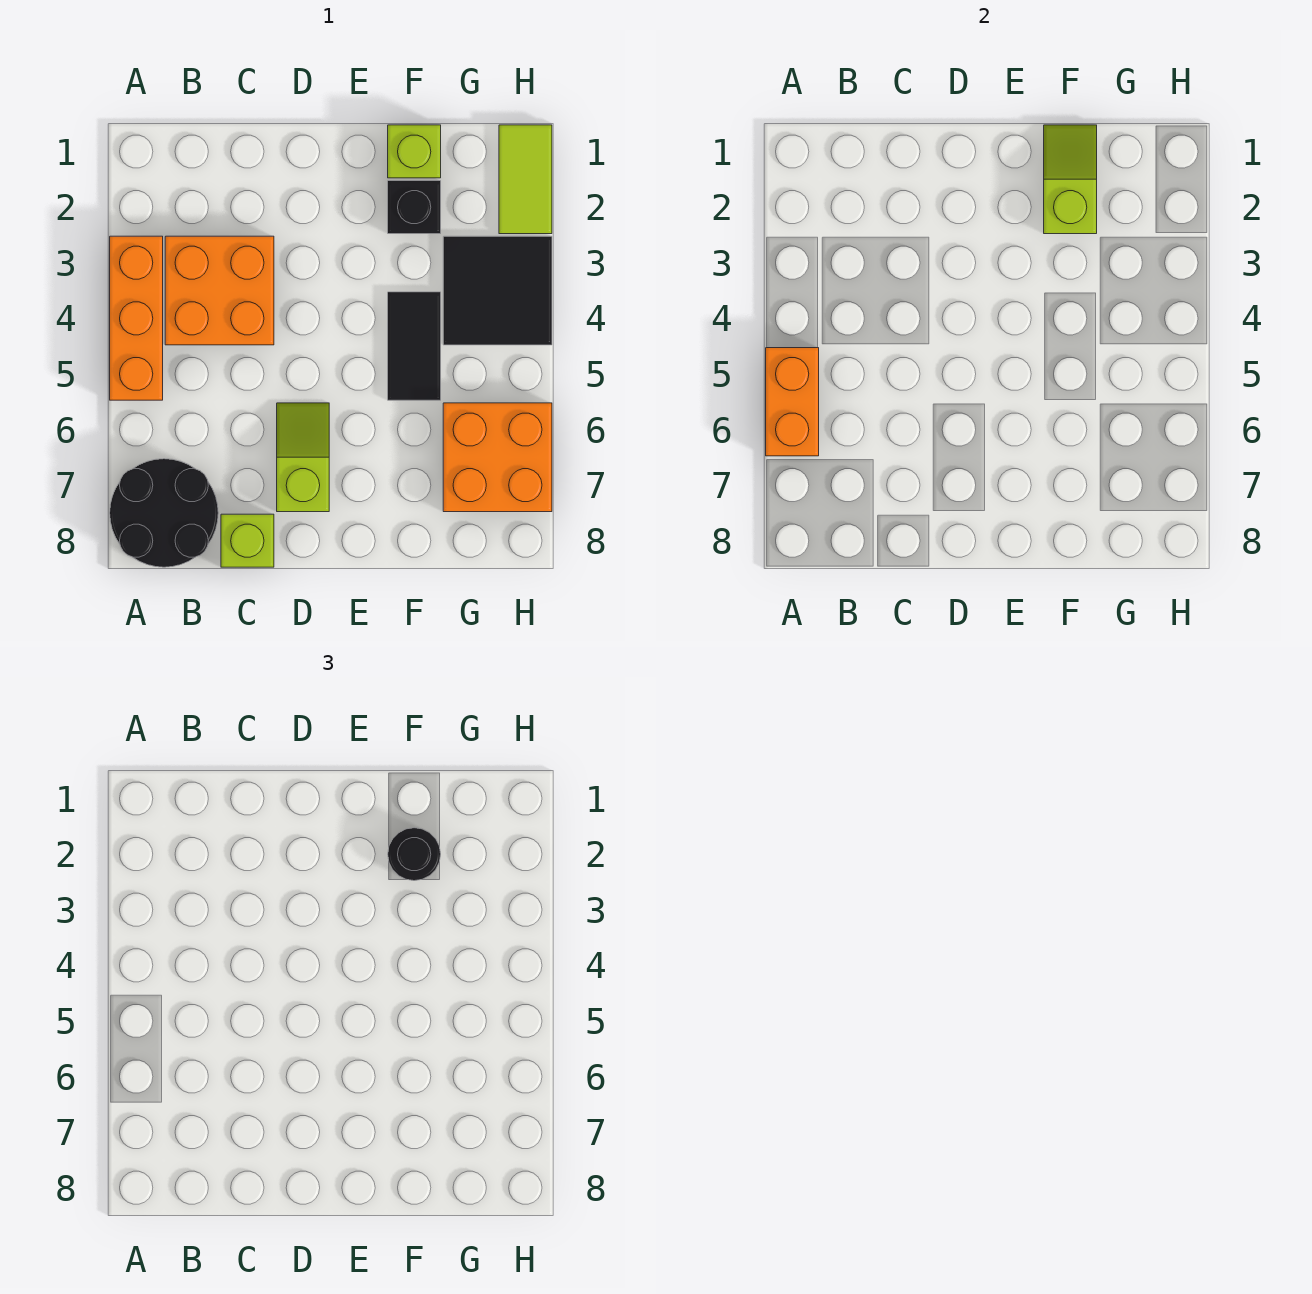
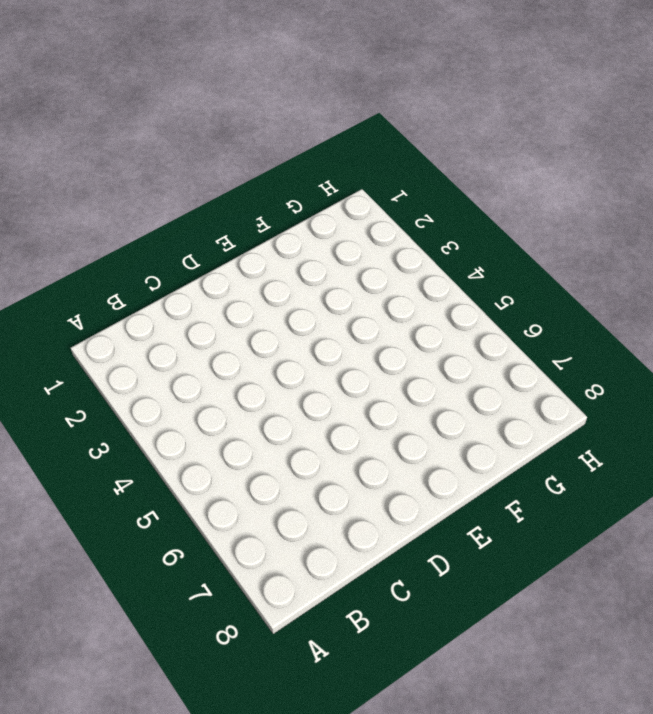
none -> orange 1x3 brick [110,236,163,400]
none -> black 2x2 round brick [110,459,218,567]
none -> orange 2x2 brick [165,236,274,345]

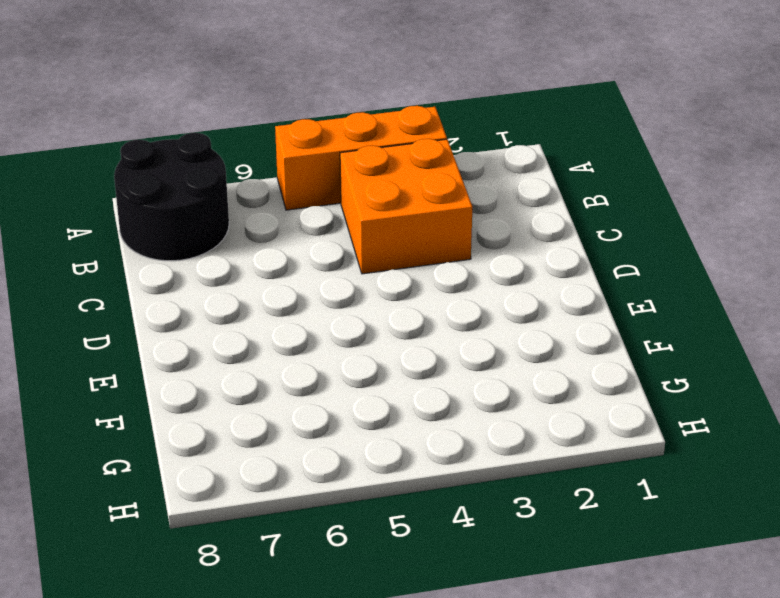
none -> lime 1x1 brick [221,514,274,567]
none -> lime 1x2 slope [277,403,329,512]
none -> lime 1x1 brick [388,125,441,178]

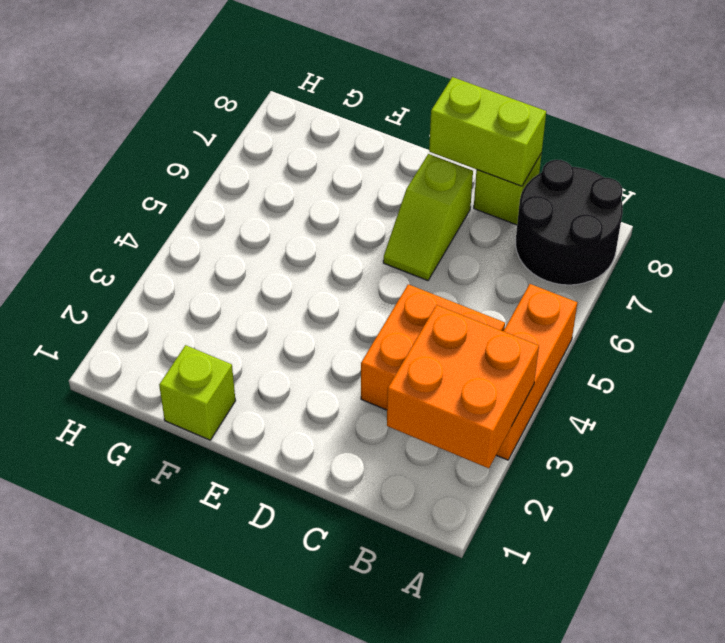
orange 2x2 brick [387,305,539,468] -> orange 2x2 brick moved to [443,403,552,512]
lime 1x2 brick [429,77,546,186] -> none
none -> black 1x1 brick [388,181,441,234]
none -> black 1x2 tile [388,292,441,400]
none -> black 2x2 tile [443,236,552,345]

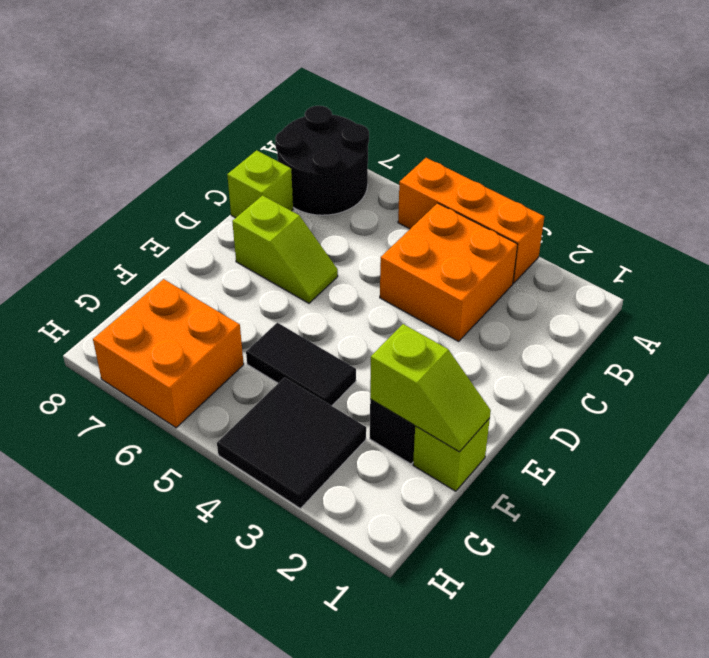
none -> lime 1x2 tile [499,125,552,234]
none -> orange 1x2 brick [766,348,819,456]
none -> black 1x1 round brick [388,828,441,881]

